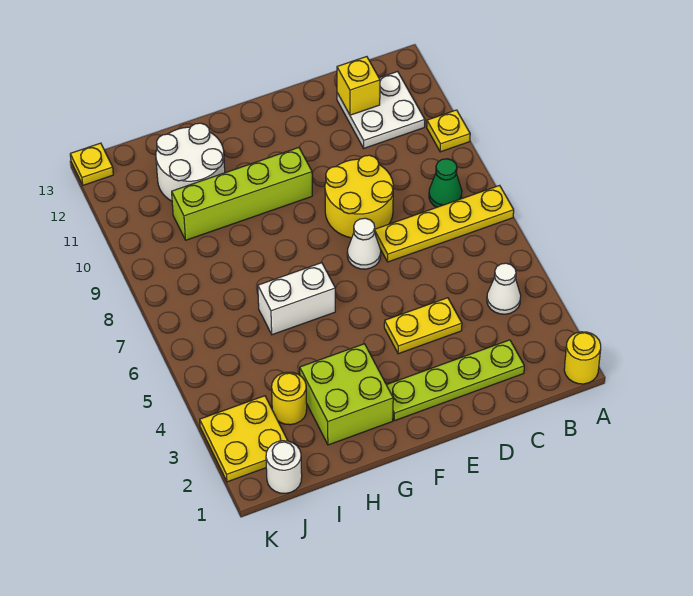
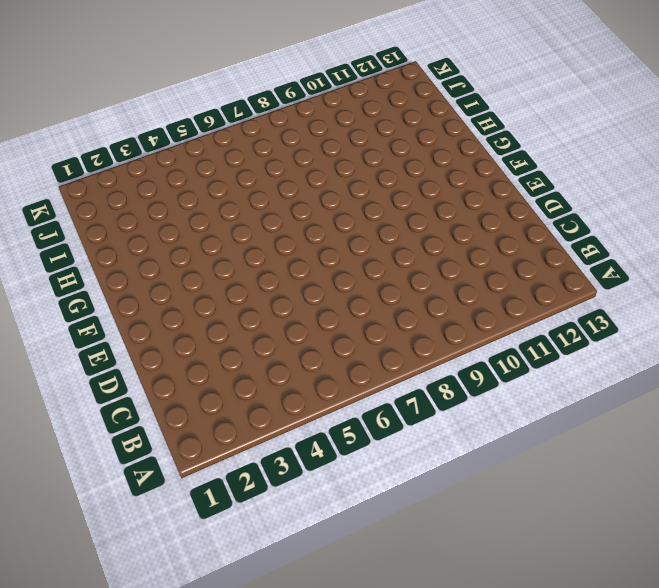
none -> yellow 1x1 round brick [564,332,601,384]
none -> yellow 1x4 plate [375,185,514,262]
none -> yellow 1x1 plate [427,110,470,152]

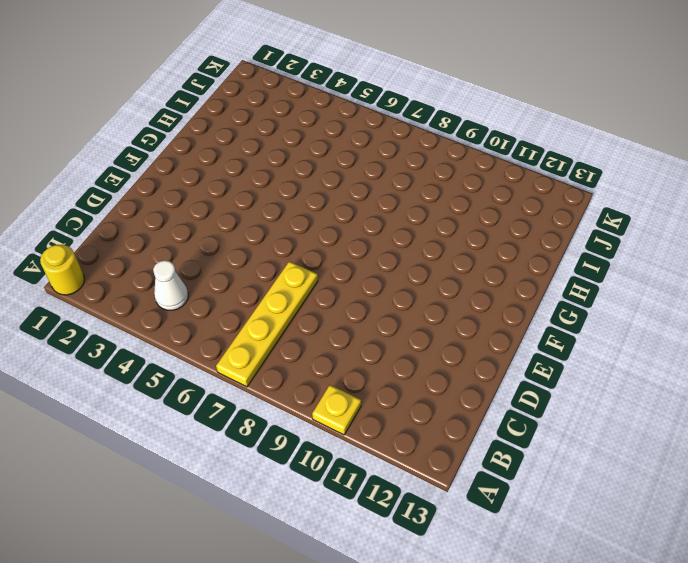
none -> green 1x1 cone [429,159,462,207]
none -> white 2x2 plate [337,71,425,148]
none -> lime 1x4 plate [387,340,524,421]

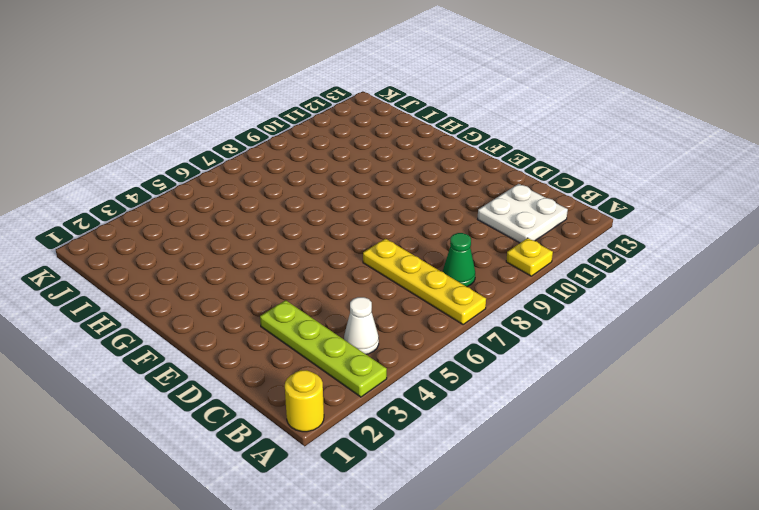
lime 1x4 plate [260,300,387,397] -> lime 1x4 plate moved to [387,340,524,421]
none -> yellow 1x2 plate [384,298,462,354]
none -> yellow 2x2 round brick [325,155,393,238]
none -> white 1x1 cone [347,218,381,269]

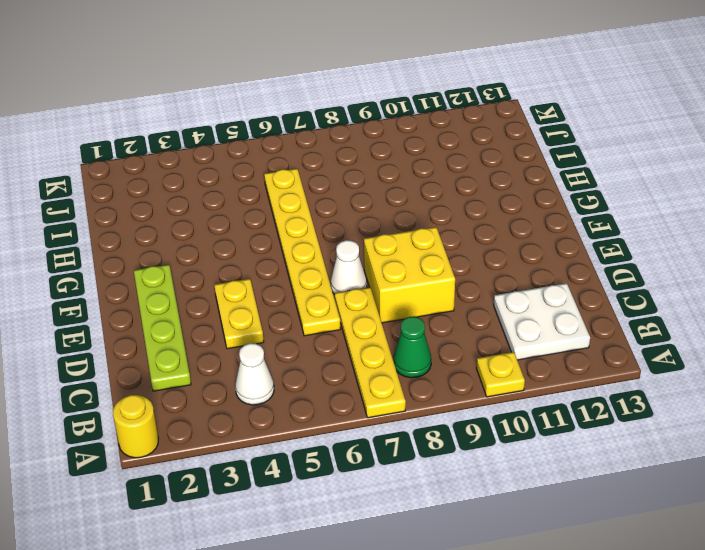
yellow 1x6 plate [264,169,341,336] -> white 1x2 brick [258,263,335,335]
yellow 2x2 brick [364,227,455,323] -> yellow 2x2 round brick [325,155,393,238]
none -> lime 1x4 brick [172,148,312,240]
none -> lime 2x2 brick [300,344,393,445]
none -> white 2x2 round brick [156,123,225,201]

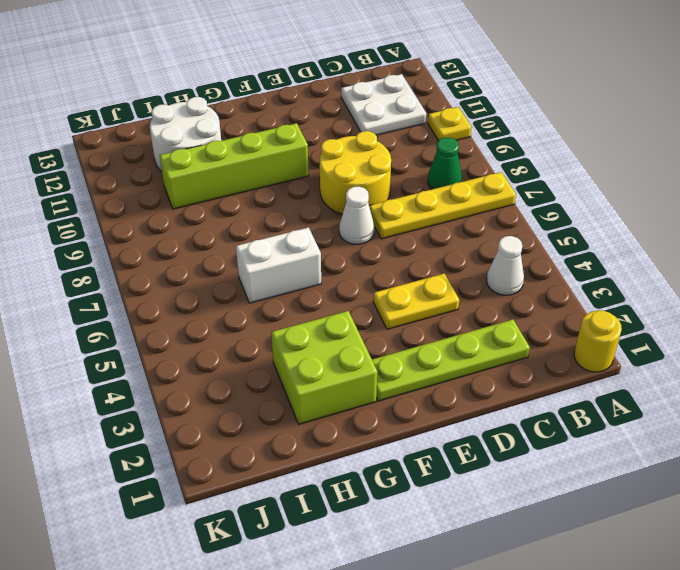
none -> yellow 1x1 round brick [272,372,307,425]
none -> white 1x1 round brick [266,441,302,493]
none -> yellow 2x2 plate [200,396,288,482]

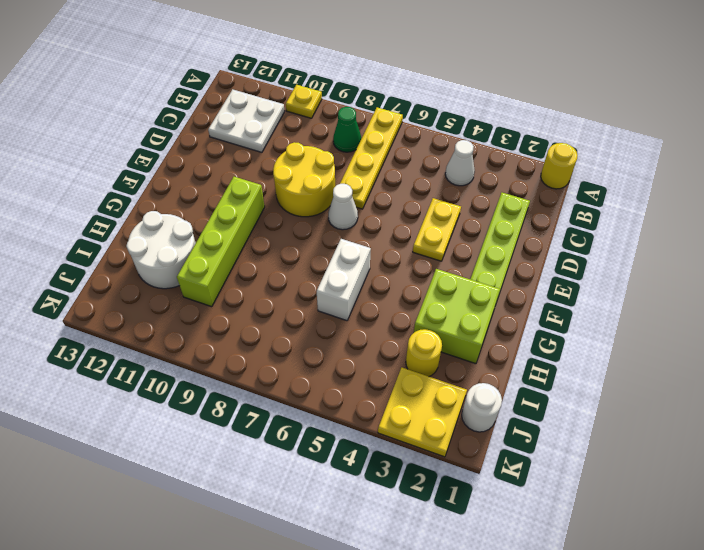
none -> yellow 1x1 plate [70,143,113,185]
none -> yellow 1x1 brick [337,57,380,115]

